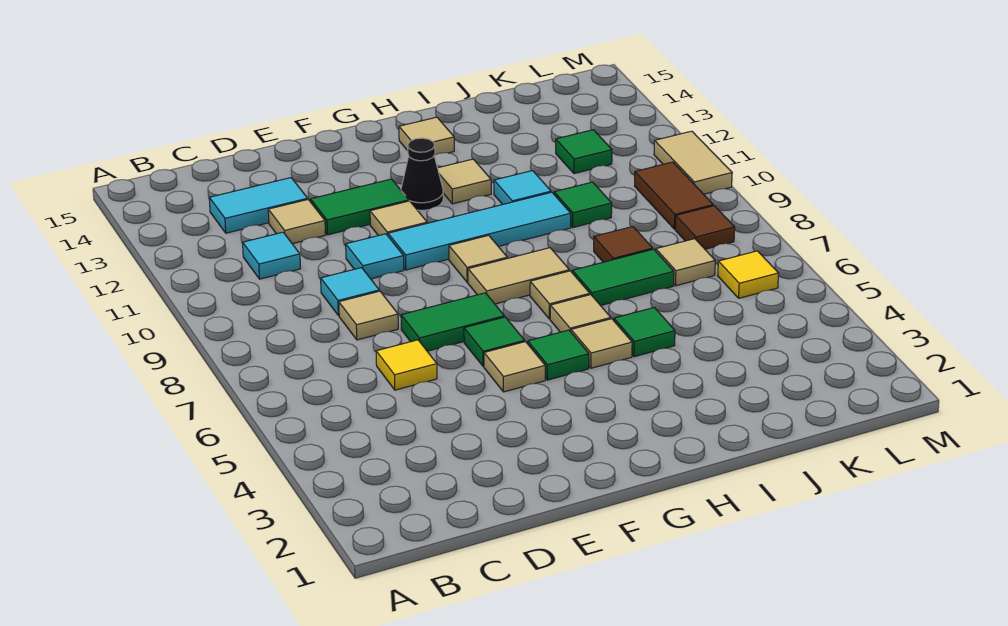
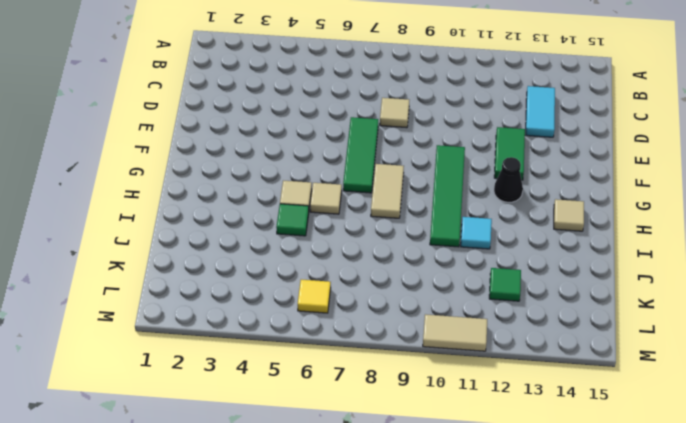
green 1x3 tile [343,117,378,193] -> green 1x2 tile [401,293,504,351]
green 1x4 tile [430,145,465,247] -> cyan 1x4 tile [388,192,571,270]
none -> cyan 1x1 tile [243,232,301,279]
none -> yellow 1x1 tile [376,340,437,390]
none -> cyan 1x1 tile [321,268,379,316]
none -> tan 1x1 tile [268,200,325,244]

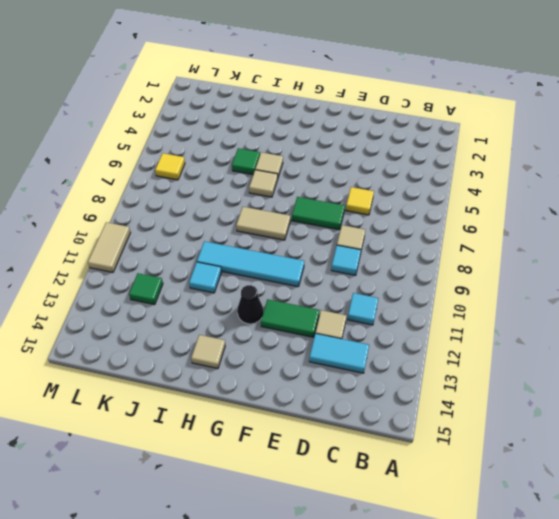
none -> cyan 1x1 tile [346,234,404,279]
none -> tan 1x1 tile [484,342,545,392]
none -> green 1x1 tile [464,317,525,367]
none -> tan 1x1 tile [370,201,427,236]

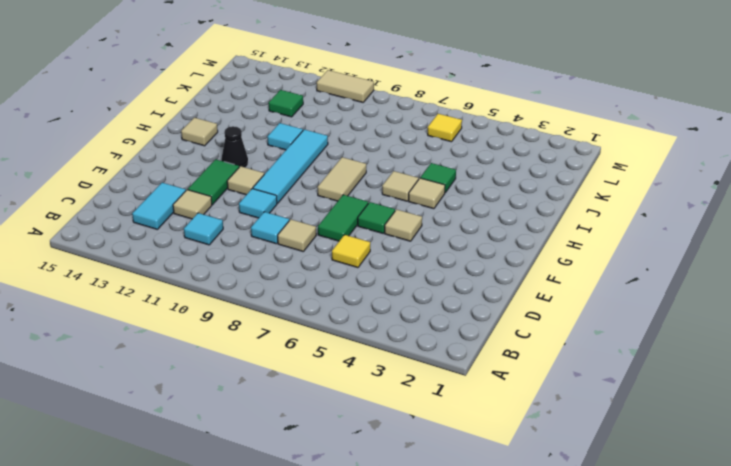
none -> green 1x1 tile [527,330,589,380]
none -> tan 1x1 tile [449,235,507,282]
none -> tan 1x1 tile [530,271,590,319]
none -> tan 1x1 tile [438,159,491,204]

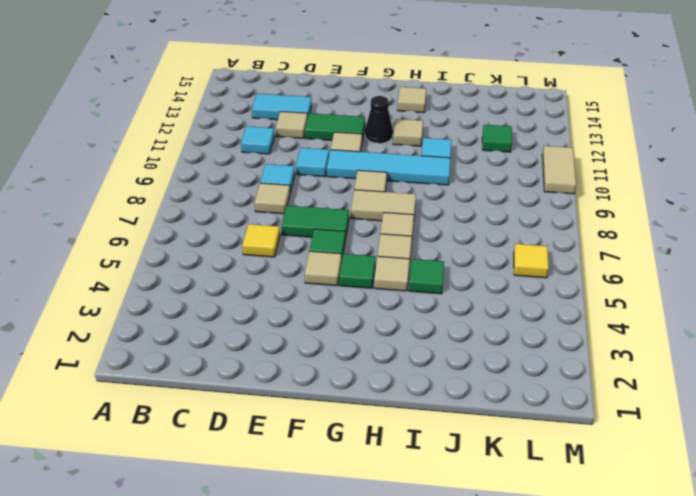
none -> green 1x2 tile [572,249,674,306]
none -> brown 1x1 tile [594,227,653,262]
none -> green 1x1 tile [554,182,612,227]
none -> tan 1x1 tile [656,239,715,286]

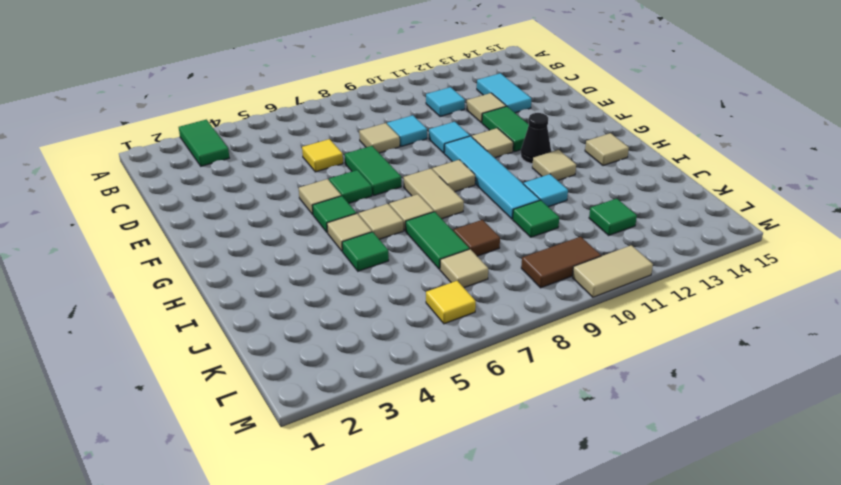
green 1x2 tile [179,120,229,166] -> none
none -> brown 1x1 tile [675,206,735,249]

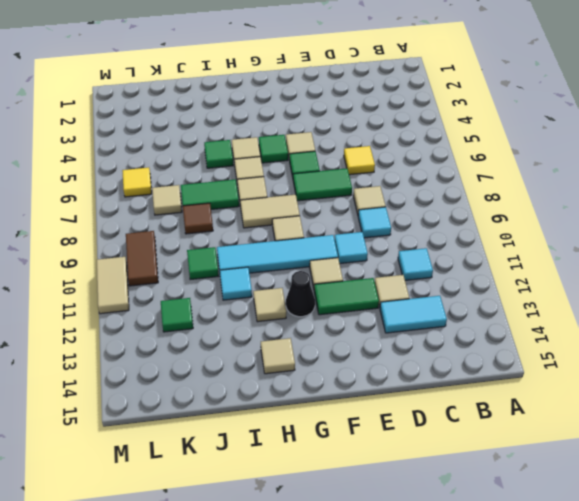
none -> brown 1x1 tile [675,206,735,249]

